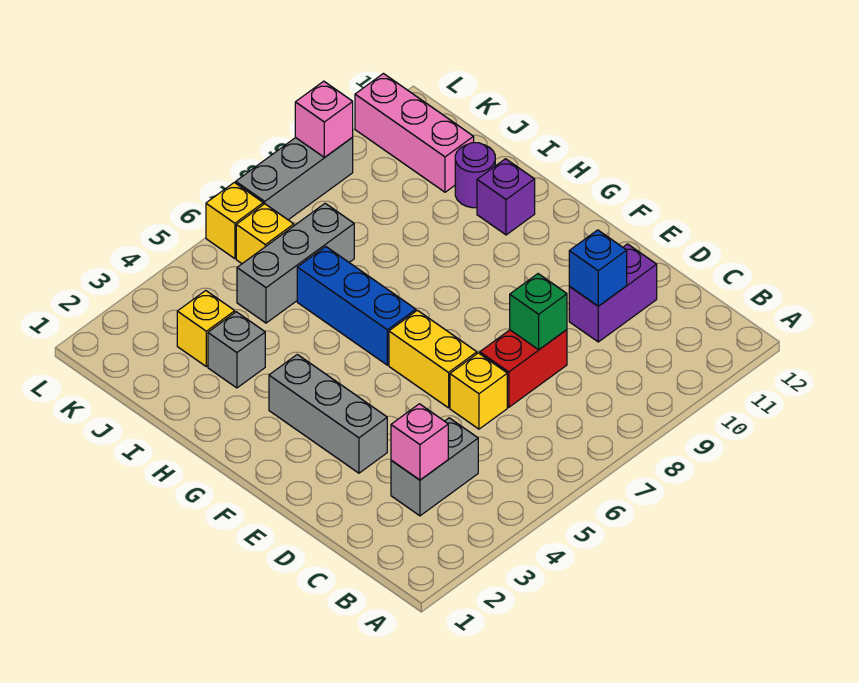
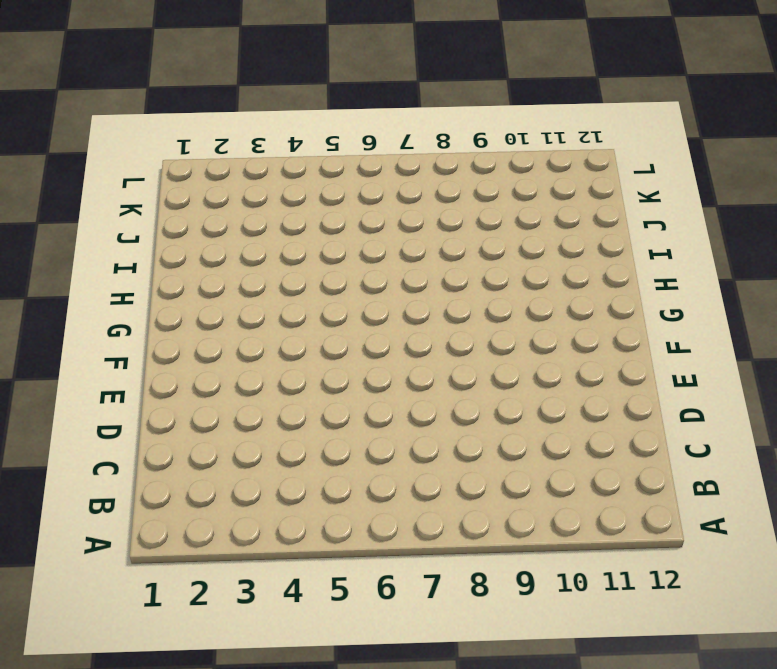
none -> grey 1x2 brick [391,418,478,516]
none -> yellow 1x1 brick [450,353,507,429]
none -> red 1x2 brick [480,330,567,407]

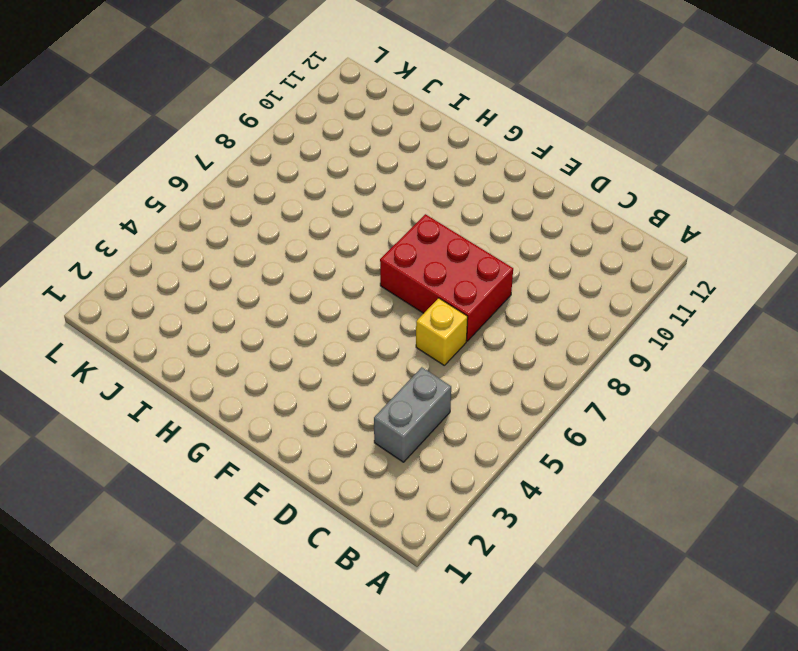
red 2x3 brick [380,214,513,341] -> red 1x2 brick [480,330,567,407]
none -> purple 1x2 brick [569,244,657,342]
none -> grey 1x3 brick [269,354,387,473]
none -> yellow 1x2 brick [389,310,477,408]

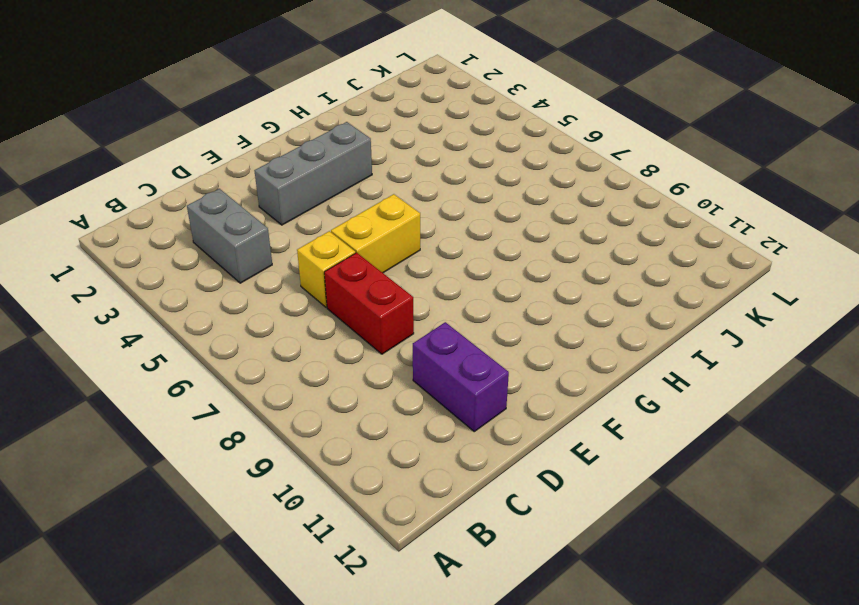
none -> blue 1x3 brick [297,247,416,365]
none -> purple 1x1 brick [477,159,535,235]
none -> grey 1x1 brick [208,312,265,388]

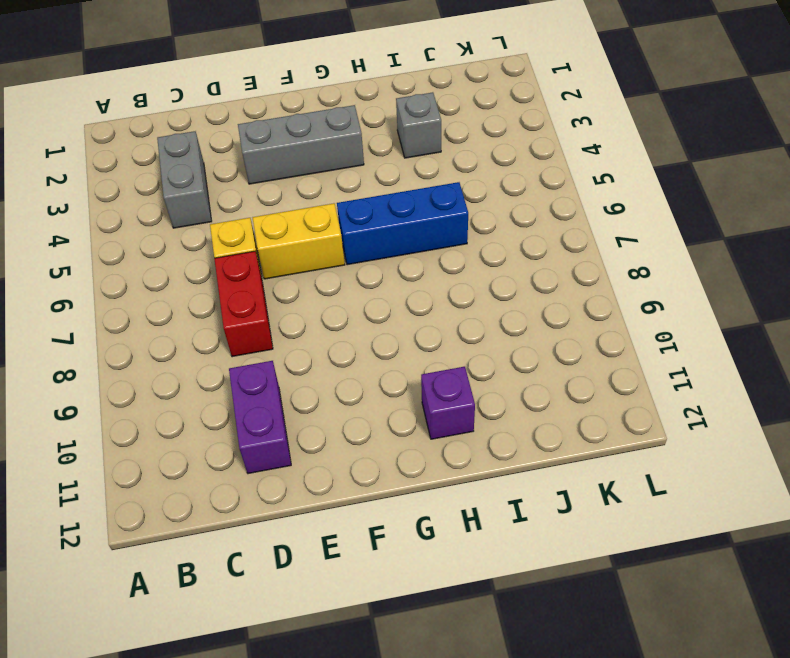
none -> purple 1x1 round brick [455,143,495,208]
none -> yellow 1x1 brick [177,291,235,367]
none -> grey 1x3 brick [237,203,354,323]

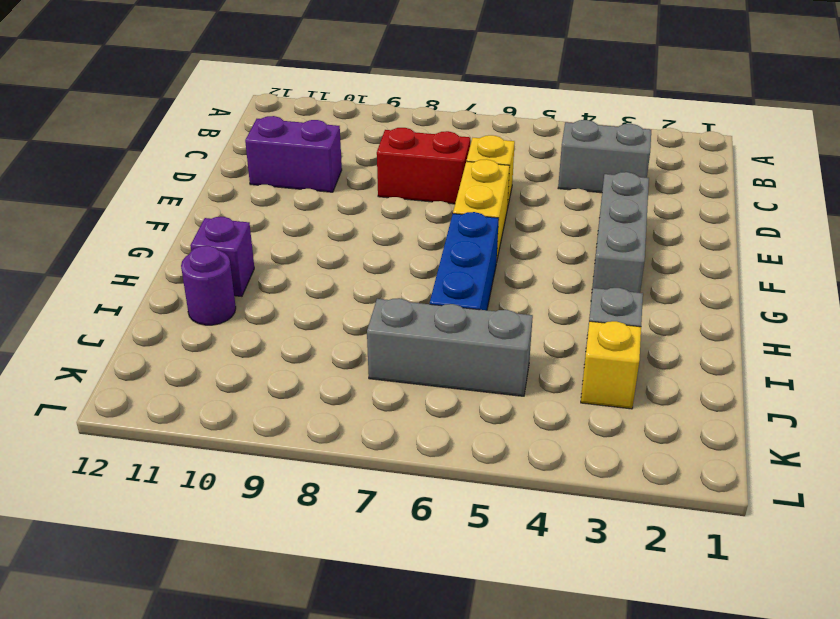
none -> pink 1x3 brick [355,74,474,192]
none -> yellow 1x1 brick [236,204,294,264]
none -> yellow 1x1 brick [206,183,263,259]

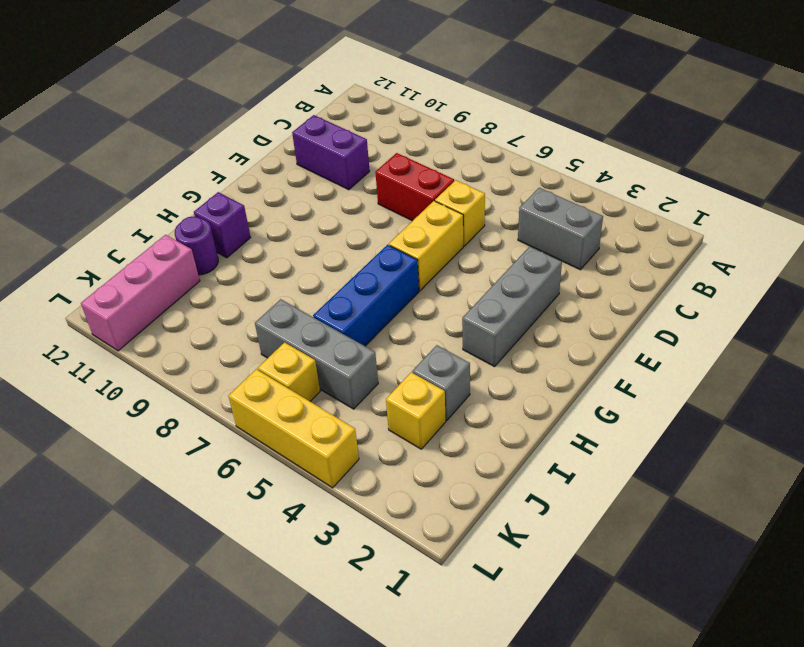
yellow 1x3 brick [228,369,359,488] -> yellow 1x1 brick [206,183,263,259]
none -> grey 1x3 brick [236,137,353,220]
none -> pink 1x1 brick [391,404,448,480]
none -> green 1x1 brick [510,274,567,350]

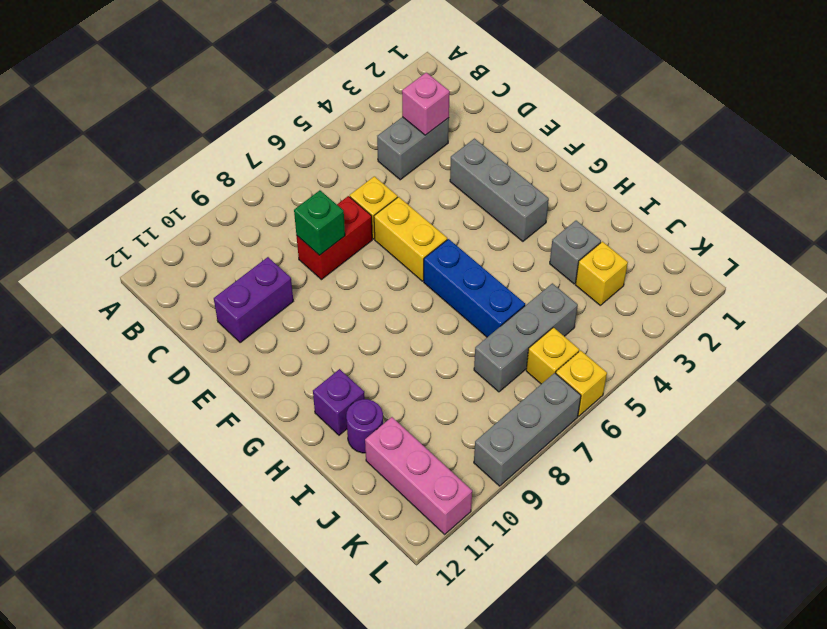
none -> blue 1x1 brick [569,230,627,306]
none -> pink 1x1 brick [295,81,353,157]

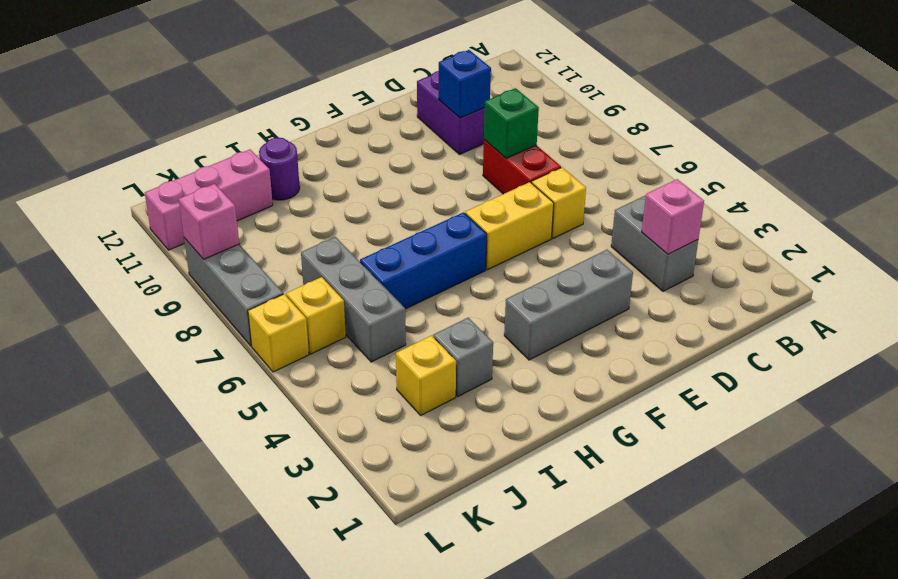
none -> purple 1x1 brick [477,159,535,235]

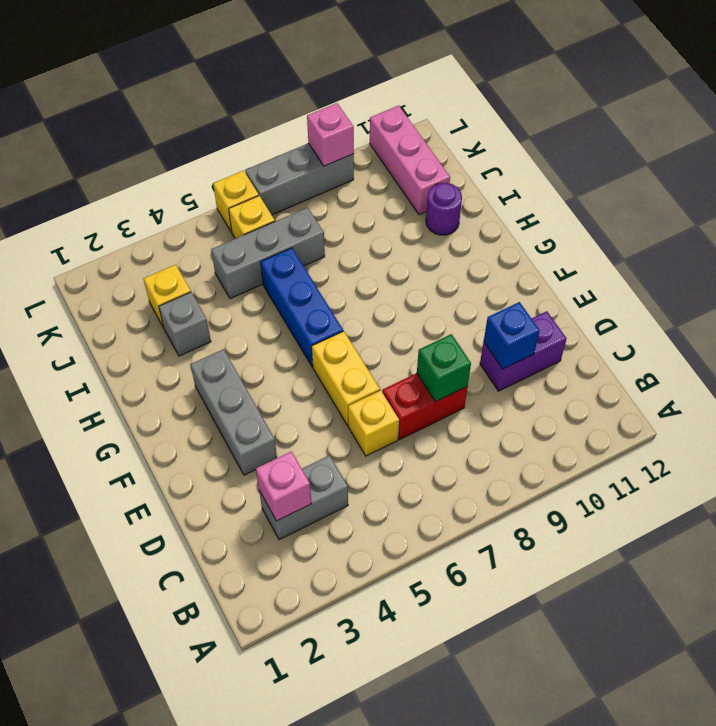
none -> purple 1x1 brick [477,159,535,235]

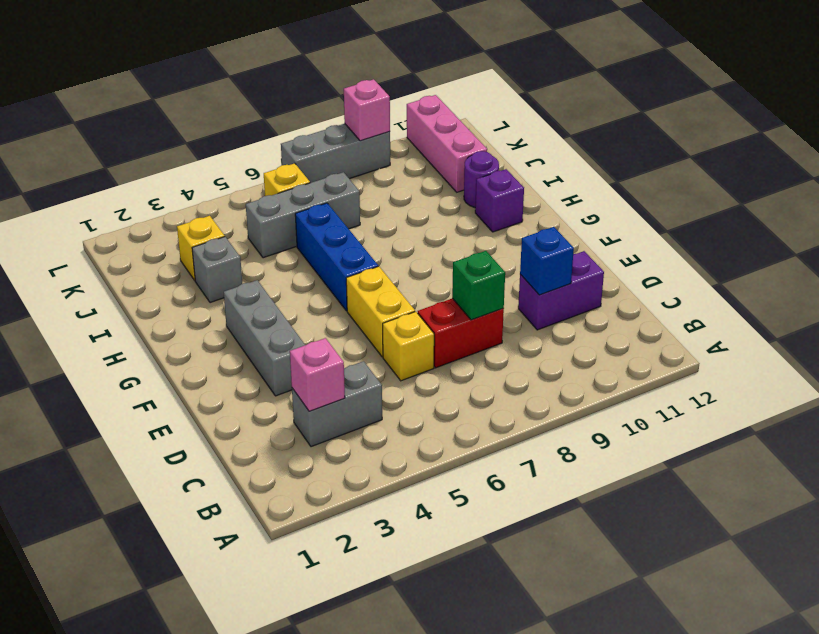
none -> yellow 1x1 brick [206,183,263,259]

